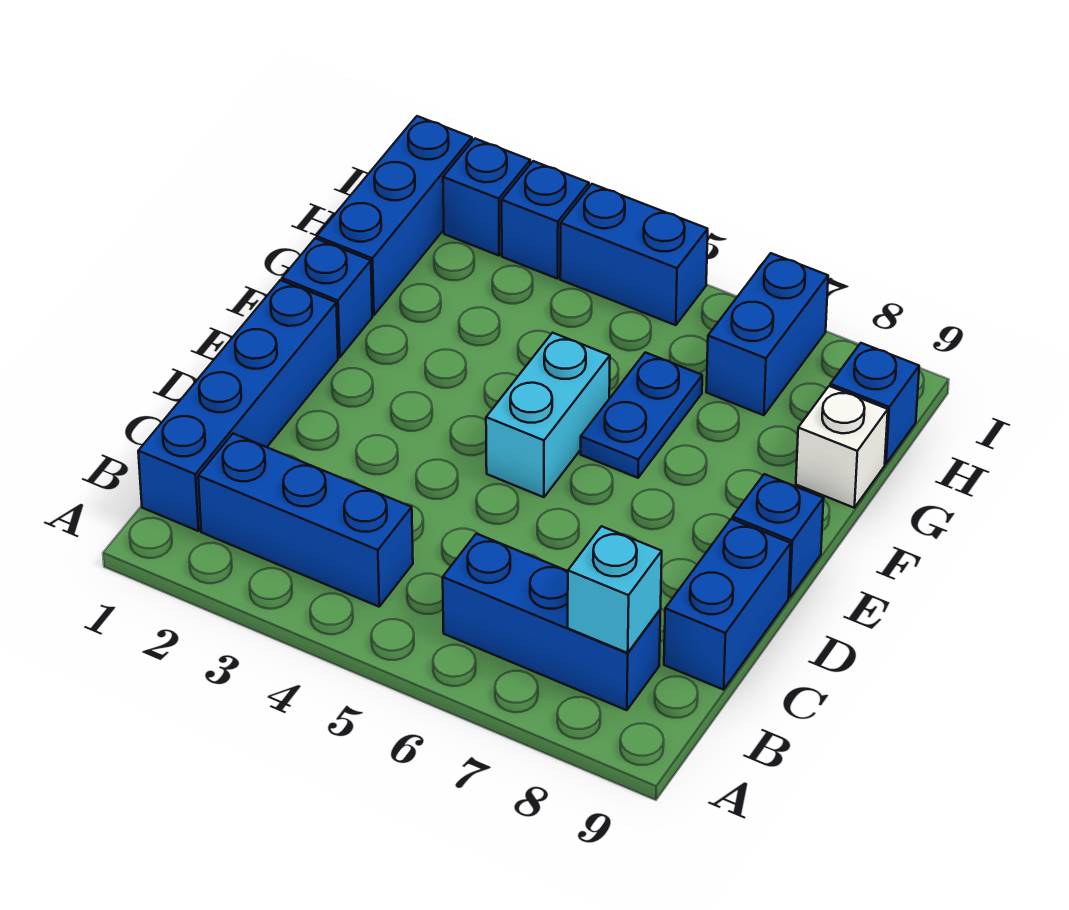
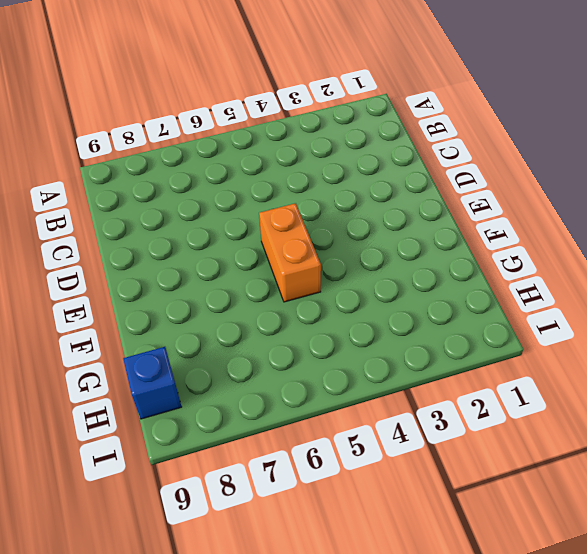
orange 1x2 brick [259,203,321,302] -> cyan 1x2 brick [486,333,610,497]
none -> blue 1x4 brick [138,280,338,531]
none -> blue 1x3 brick [198,434,413,607]
none -> blue 1x3 brick [443,534,661,710]

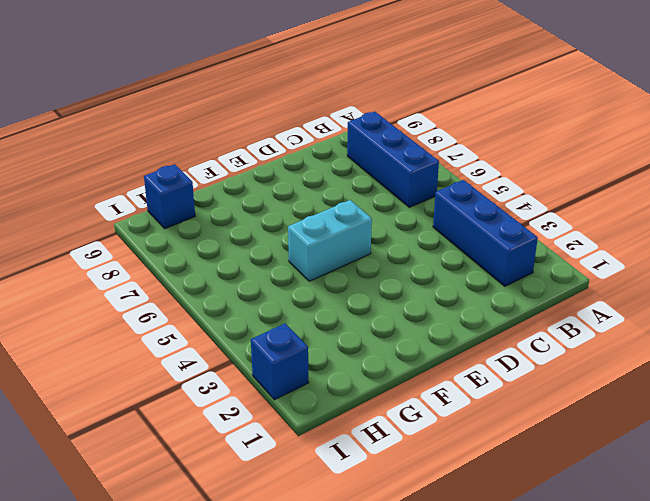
none -> blue 1x4 brick [138,280,338,531]
none -> blue 1x2 brick [664,519,791,690]
none -> blue 1x1 brick [733,474,824,598]

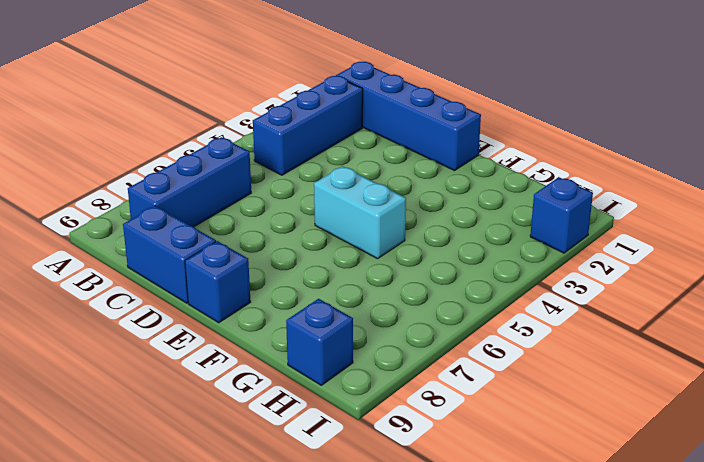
none -> blue 1x1 brick [282,238,372,357]
none -> blue 1x2 plate [581,352,702,478]
none -> blue 1x3 brick [317,116,472,315]

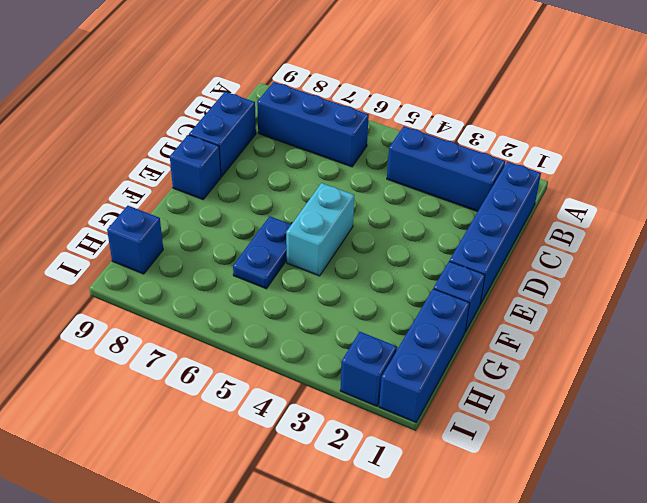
none -> white 1x1 brick [796,386,888,508]
none -> blue 1x2 brick [706,253,828,415]
none -> blue 1x1 brick [502,161,589,279]

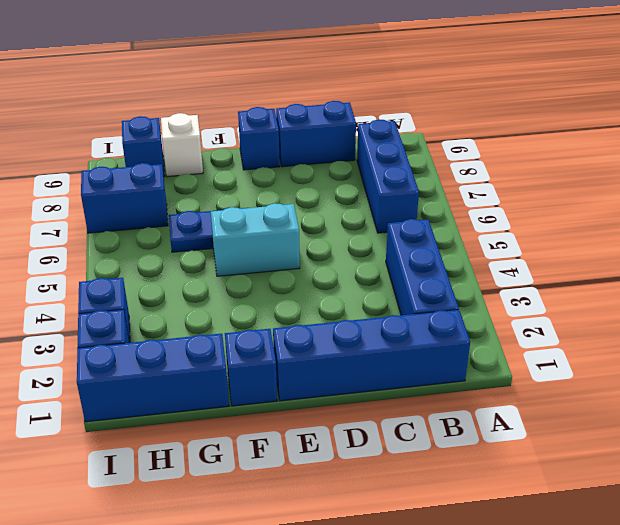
none -> blue 1x2 brick [560,184,708,325]
none -> cyan 1x1 brick [568,526,662,653]

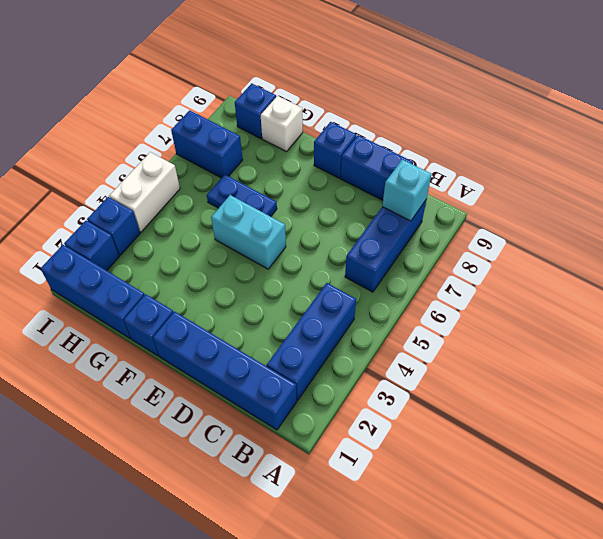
white 1x2 brick [109,152,180,232] -> blue 1x2 brick [560,184,708,325]

